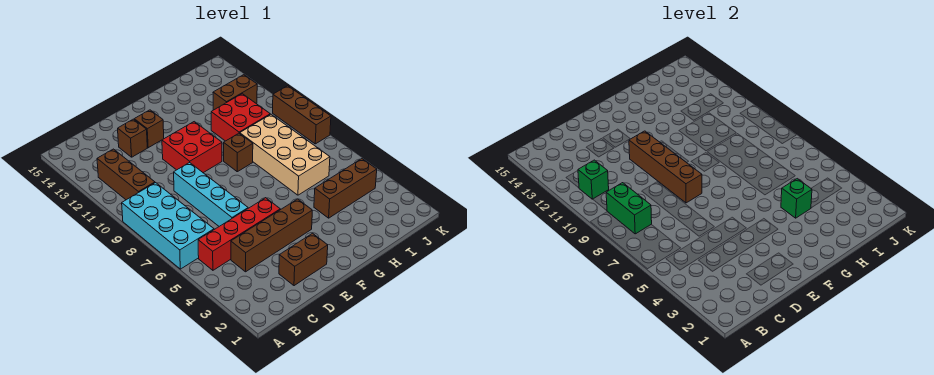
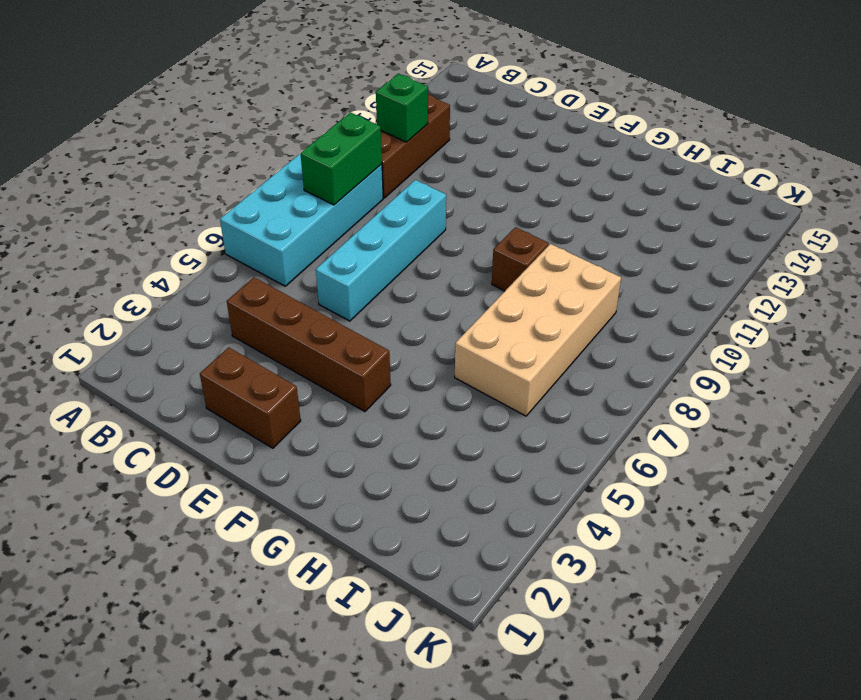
none -> red 1x4 brick [198,198,281,270]
none -> brown 1x1 brick [118,119,147,157]
none -> red 2x2 brick [162,122,222,173]

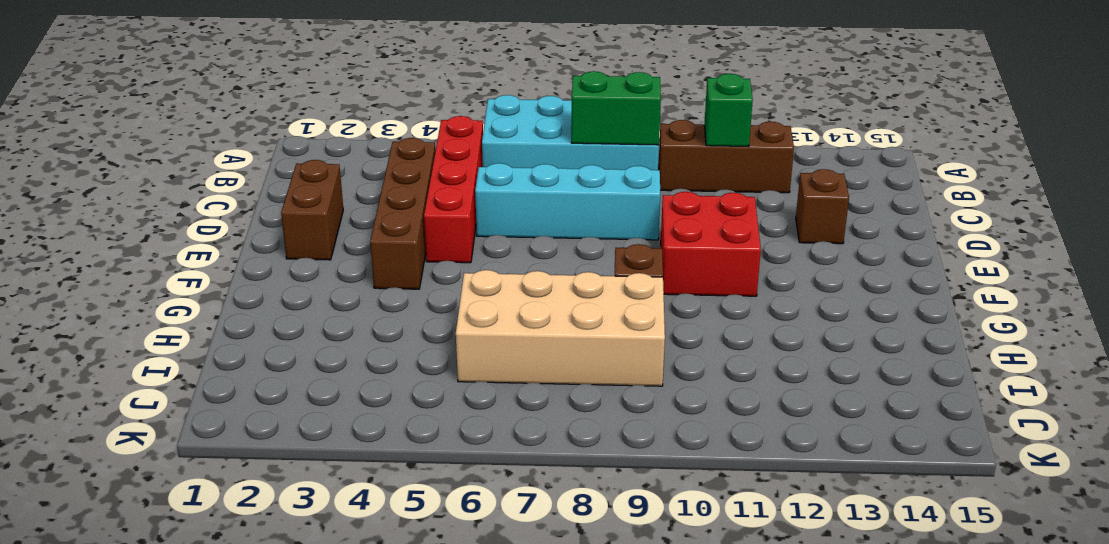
none -> brown 1x1 brick [134,110,164,148]
none -> brown 1x3 brick [314,159,377,218]
none -> red 2x2 brick [211,94,270,141]

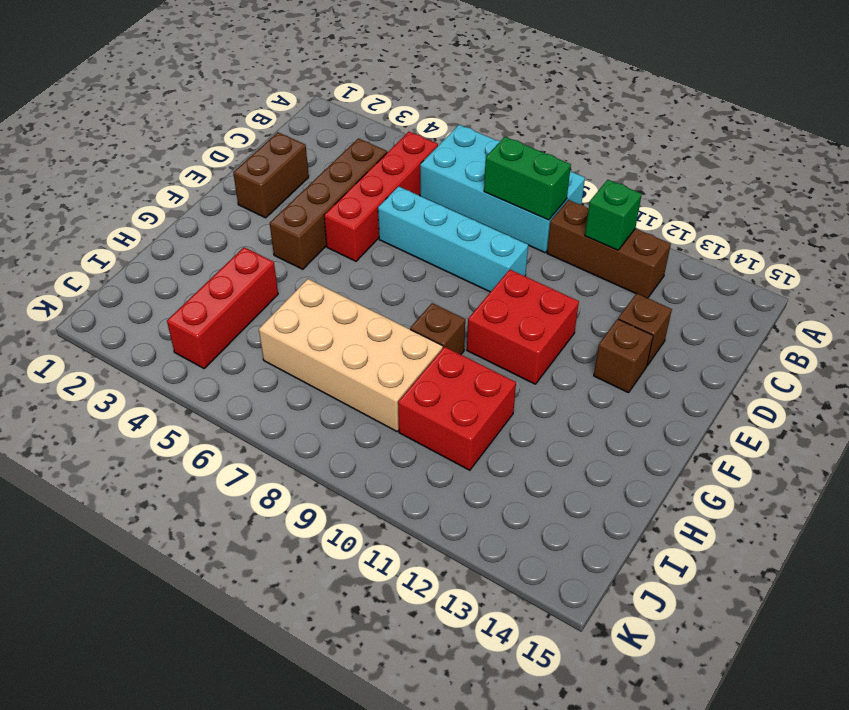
red 1x3 brick [167,247,278,368] -> brown 1x3 brick [314,159,377,218]
none -> brown 1x2 brick [213,75,257,110]
none -> brown 1x3 brick [273,86,331,144]
none -> brown 1x4 brick [629,131,702,203]

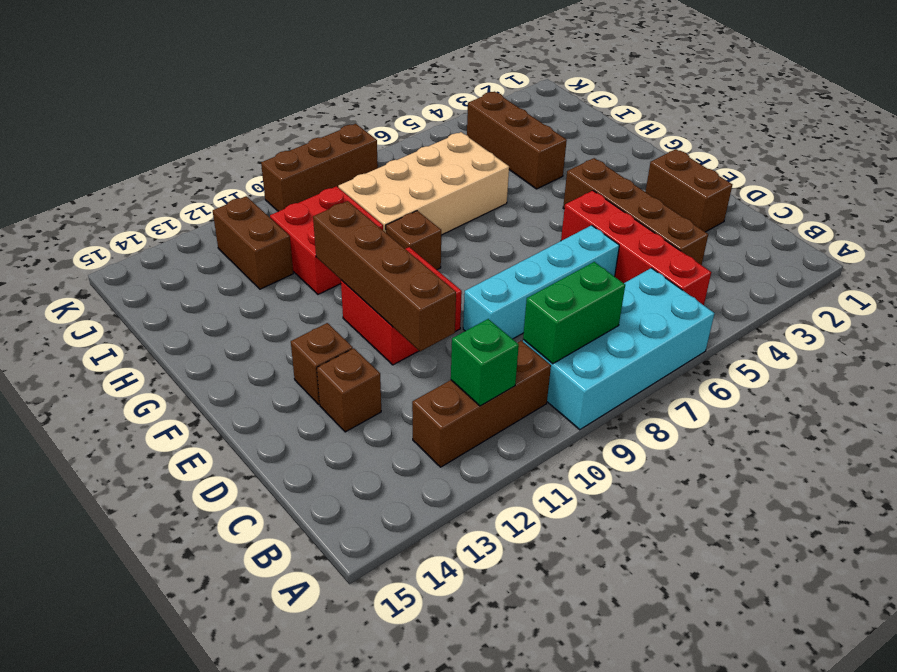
brown 1x4 brick [313,201,456,351] -> brown 1x4 brick turned to [629,131,702,203]
none -> green 1x1 brick [781,179,812,218]

